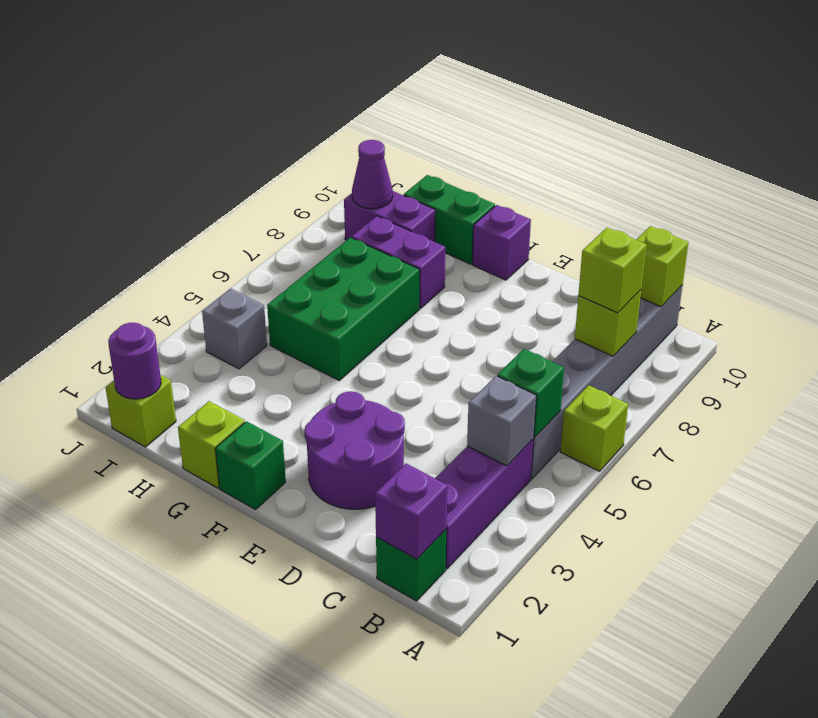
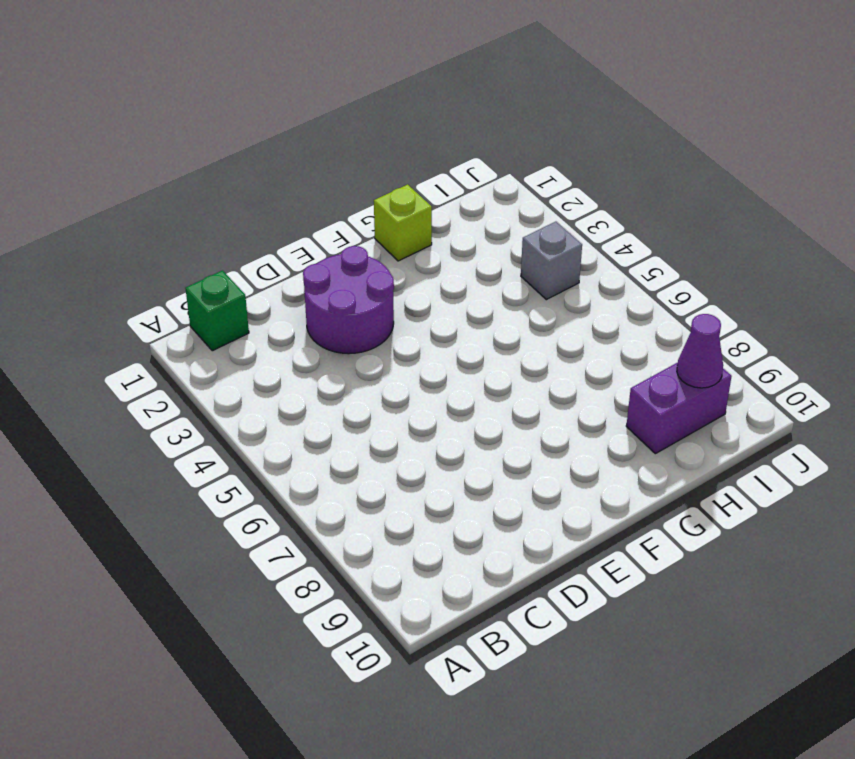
none -> lime 1x1 brick [560,385,628,471]
none -> purple 1x3 brick [435,440,533,569]
none -> grey 1x6 brick [531,285,683,479]

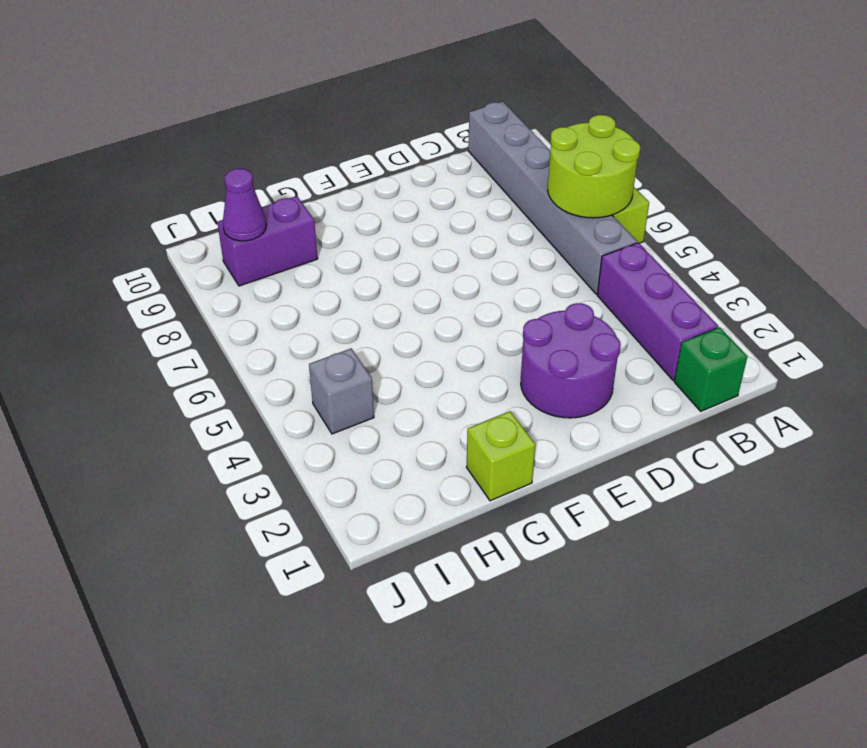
lime 2x2 round brick [548,115,640,218] -> none
none -> green 1x1 brick [215,421,286,510]
none -> purple 1x1 brick [472,205,531,280]
none -> green 2x3 brick [267,237,419,380]

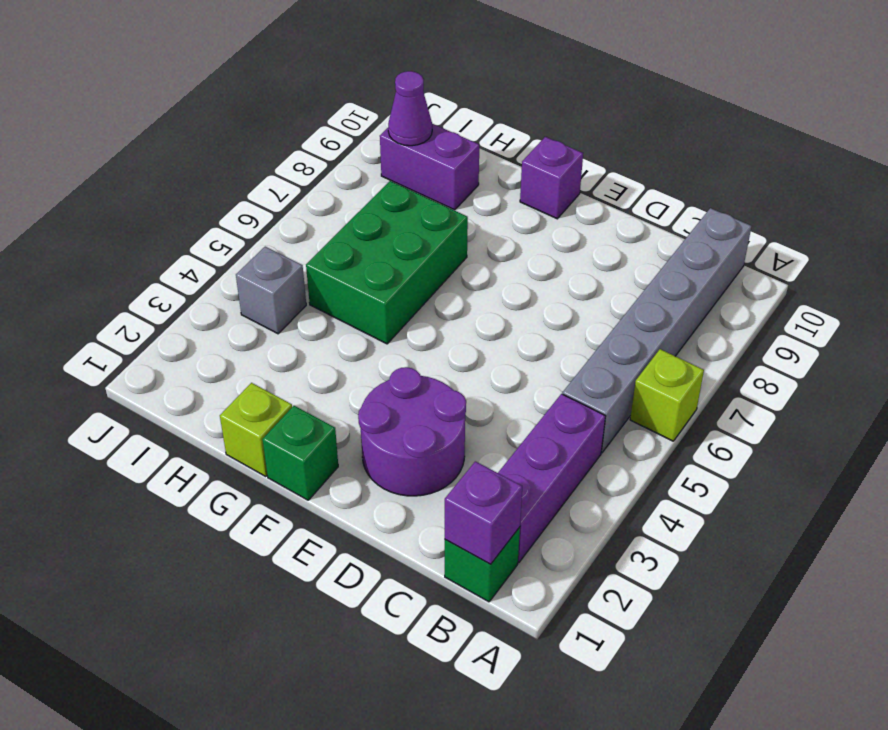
none -> purple 1x2 brick [352,216,445,308]
none -> green 1x2 brick [404,175,495,264]
none -> lime 1x1 brick [105,375,176,447]

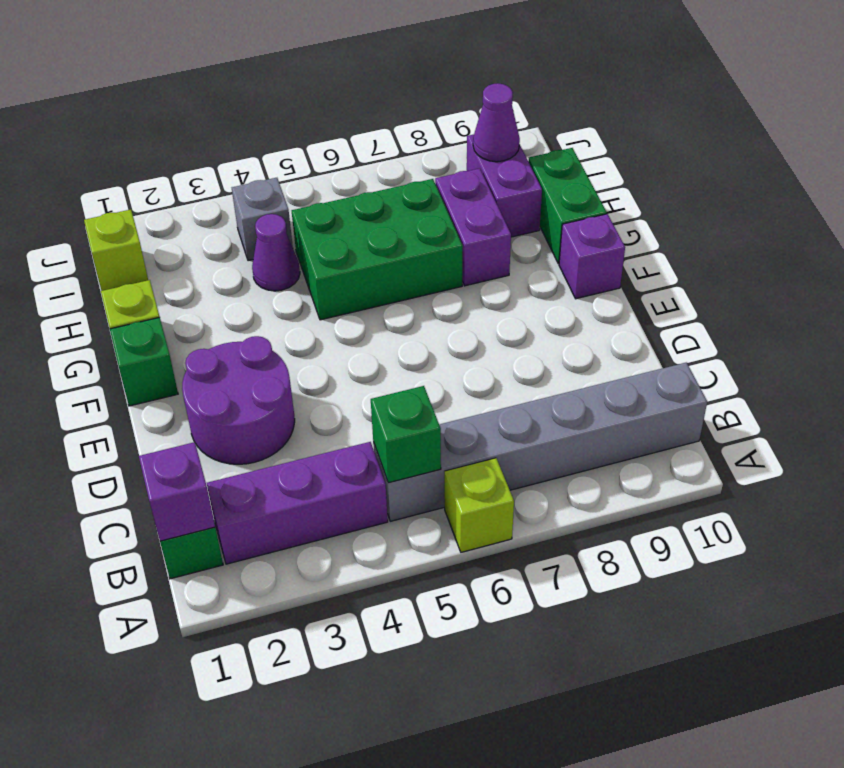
purple 1x1 cone [252,214,300,291] -> none
none -> grey 1x1 brick [467,376,536,466]
none -> lime 1x1 brick [575,290,641,356]
none -> lime 1x1 brick [636,226,689,307]

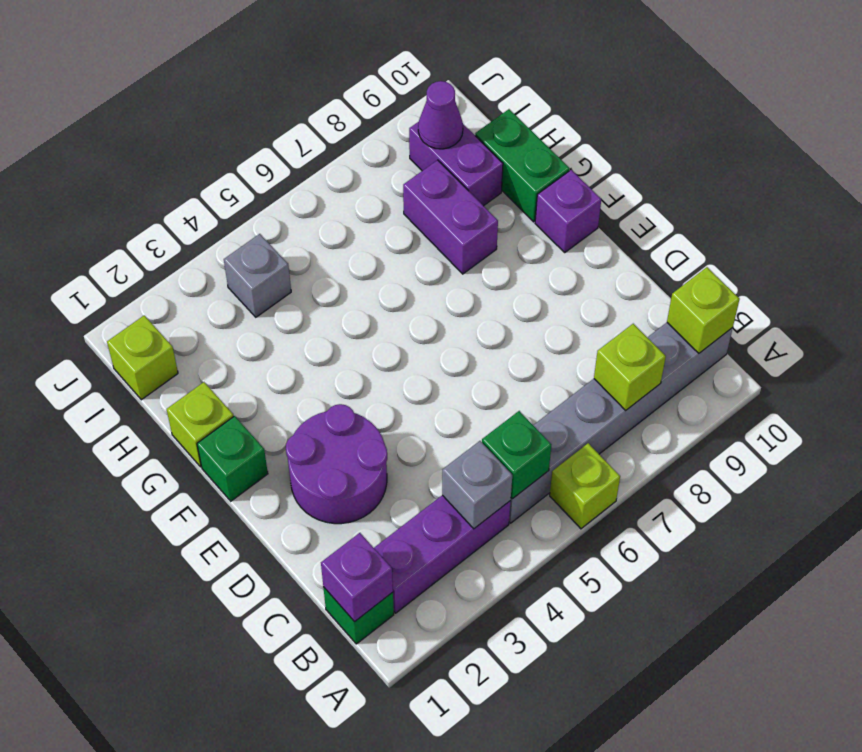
none -> green 2x3 brick [267,237,419,380]
none -> purple 1x1 round brick [108,323,161,399]
none -> lime 1x1 brick [578,228,647,313]

